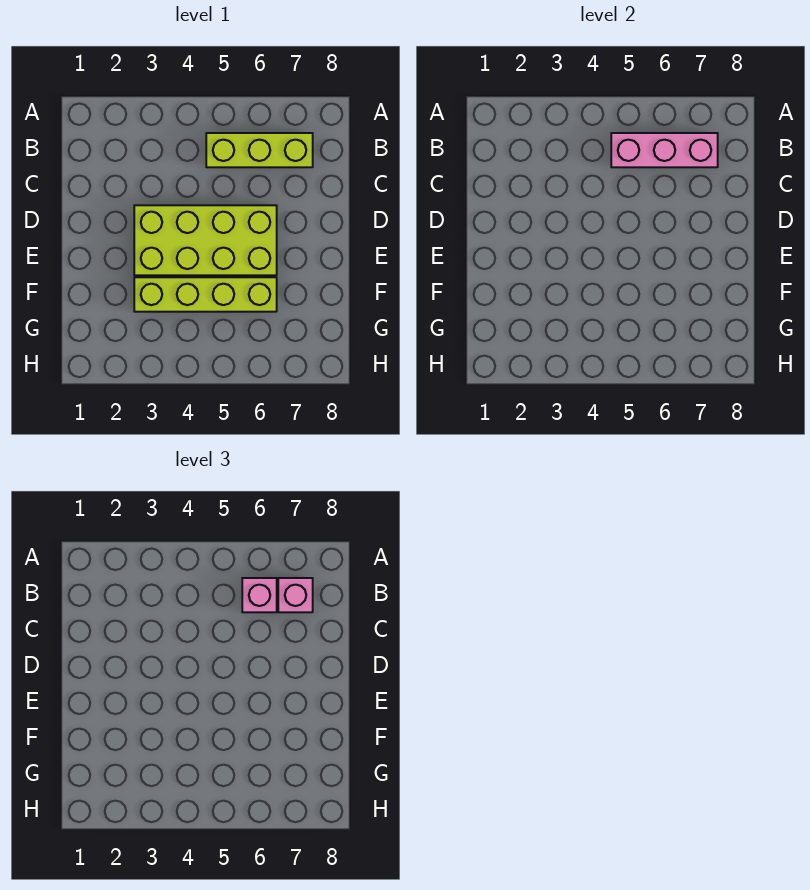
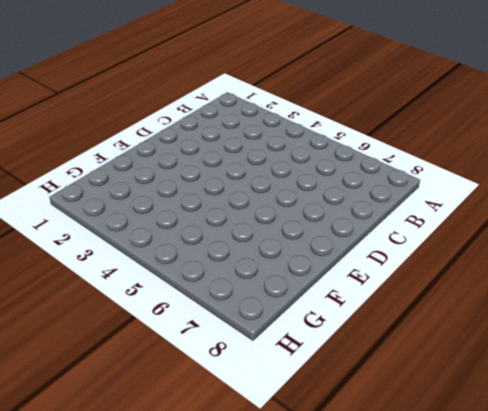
none -> lime 1x3 brick [206,133,313,167]
none -> lime 2x4 brick [134,205,277,275]

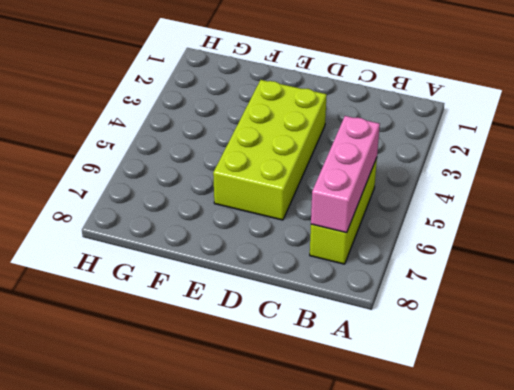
none -> lime 1x4 brick [134,277,277,312]
none -> pink 1x1 brick [242,578,277,612]

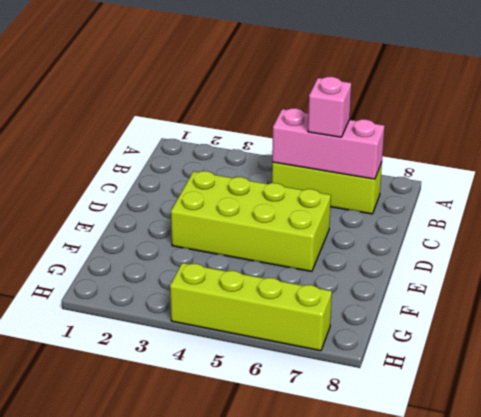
lime 1x4 brick [170,263,332,351] -> lime 1x4 brick moved to [134,277,277,312]
none -> pink 1x1 brick [278,578,313,612]

